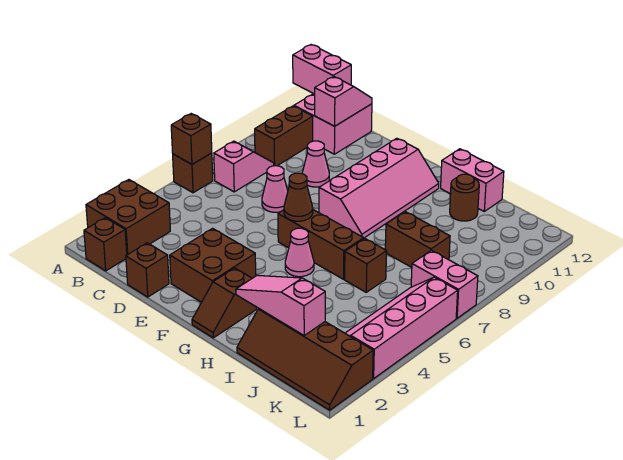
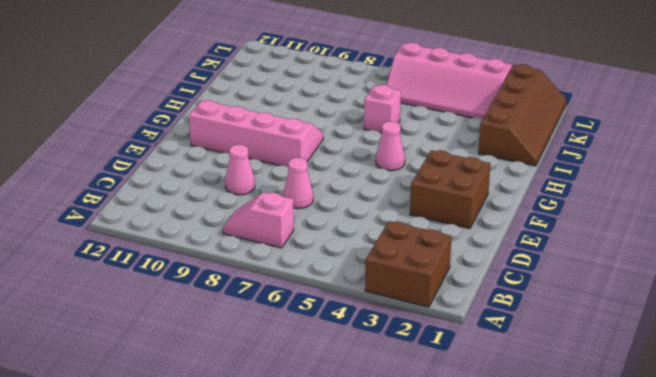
pink 1x1 brick [364,85,401,133] -> brown 1x1 brick [345,238,387,292]
none -> brown 1x1 brick [173,153,213,193]
none -> brown 1x1 brick [84,218,127,271]
none -> brown 1x2 brick [255,106,313,166]

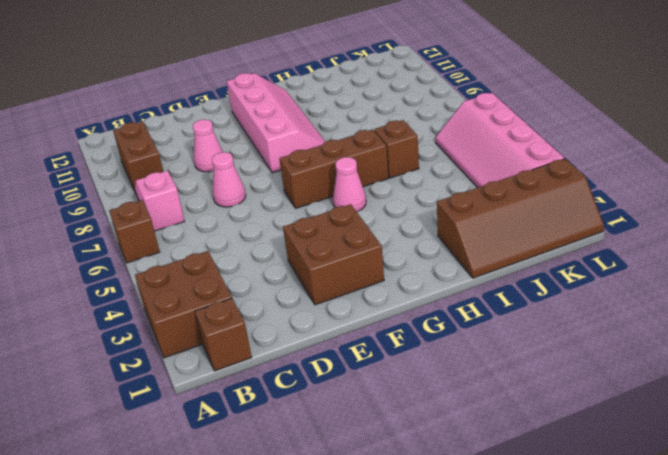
none -> pink 2x2 brick [294,94,372,154]
none -> brown 1x1 brick [126,243,169,297]
none -> brown 1x2 slope [192,268,256,338]

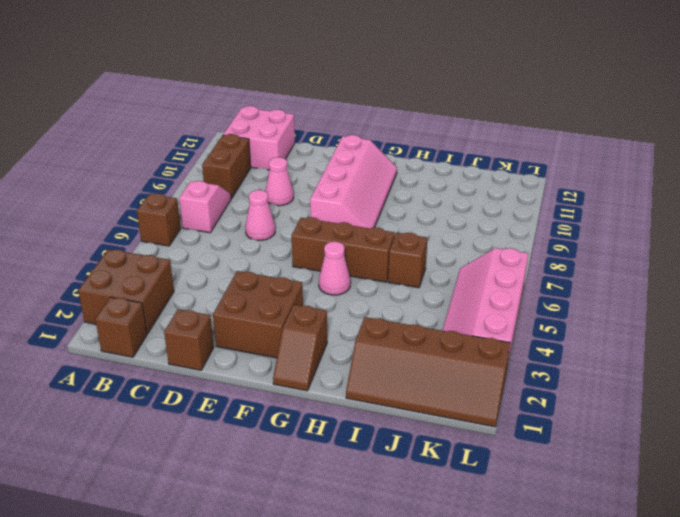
none -> pink 1x2 brick [441,149,504,211]
none -> brown 1x2 brick [385,212,450,267]
none -> brown 1x1 round brick [450,174,479,221]

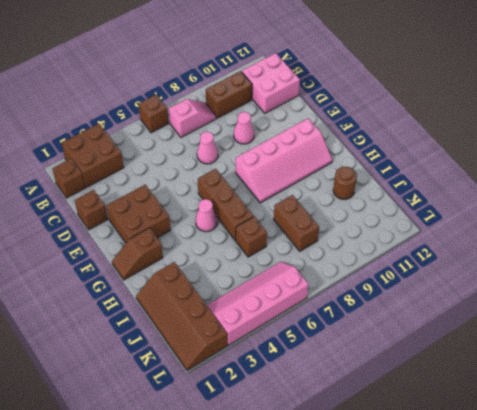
none -> pink 1x2 brick [441,149,504,211]
none -> pink 1x2 brick [411,250,478,318]
none -> brown 1x1 brick [171,114,212,164]

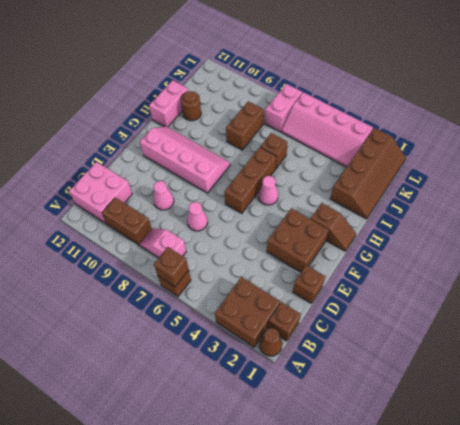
brown 1x1 cone [259,328,282,356] -> brown 1x1 cone moved to [284,173,313,221]
none -> pink 1x2 brick [293,45,351,94]
none -> pink 1x2 slope [315,76,372,126]
none -> pink 1x3 slope [236,275,325,335]

